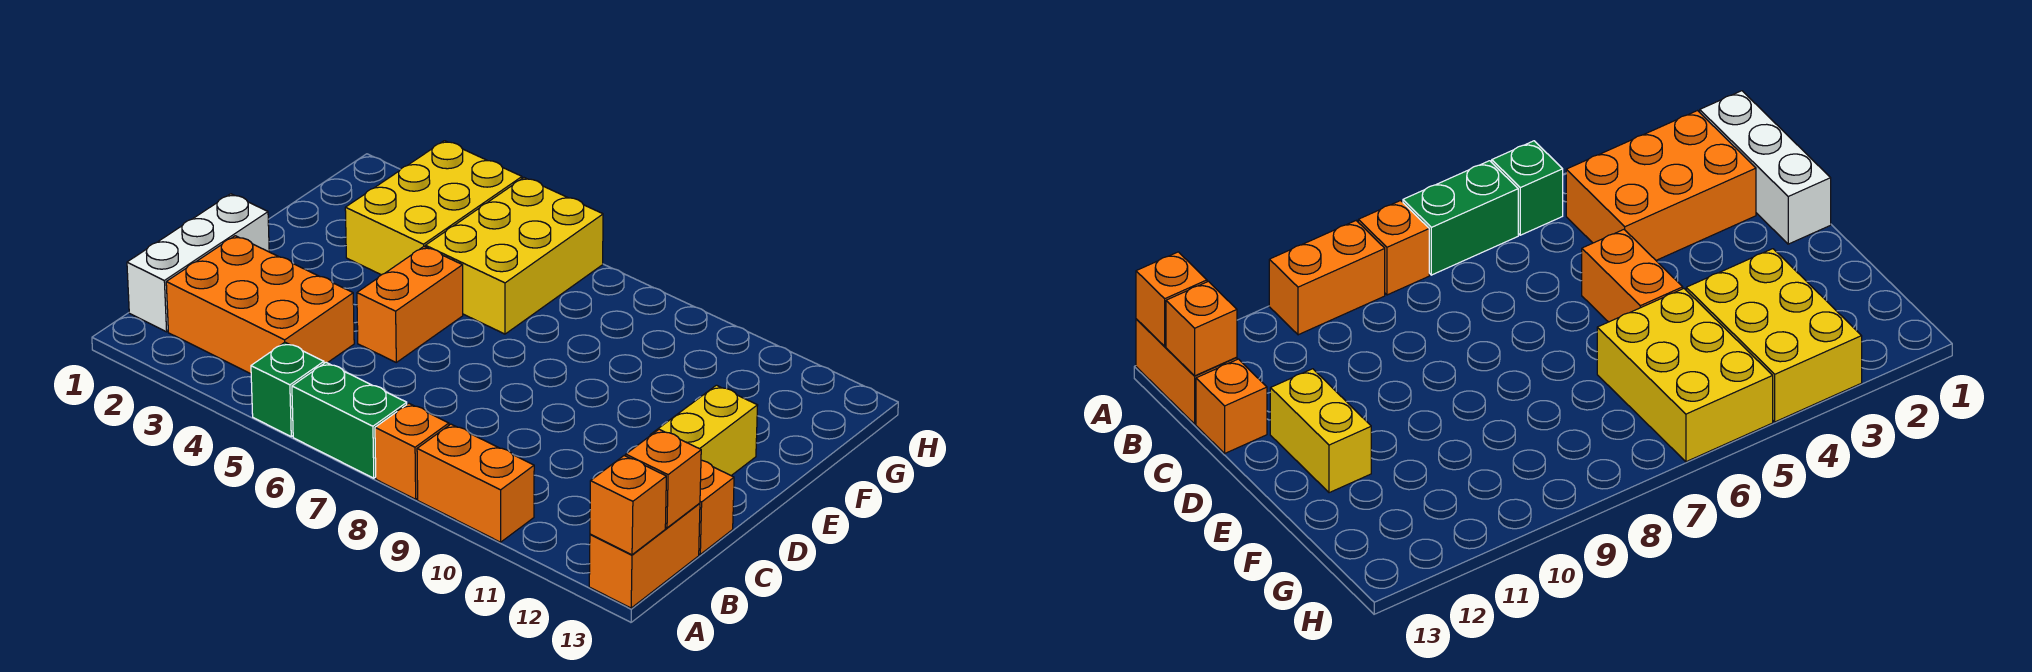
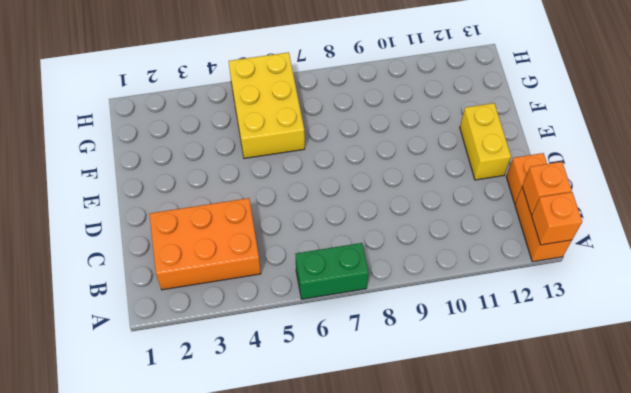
none -> green 1x1 brick [251,342,324,437]
none -> orange 1x1 brick [375,403,449,499]
none -> orange 1x2 brick [417,424,534,542]

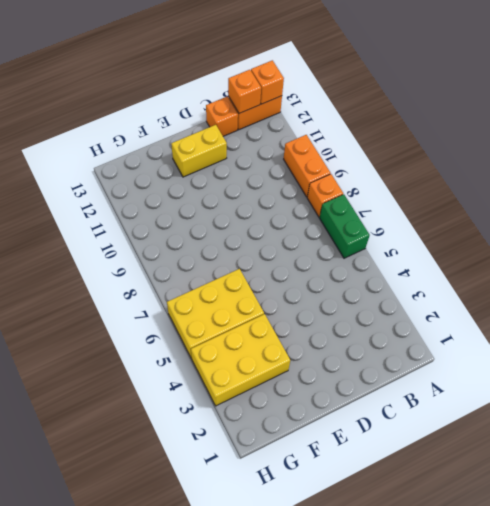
none -> green 1x1 brick [251,342,324,437]
none -> white 1x3 brick [127,194,269,332]
none -> orange 2x3 brick [166,236,354,374]

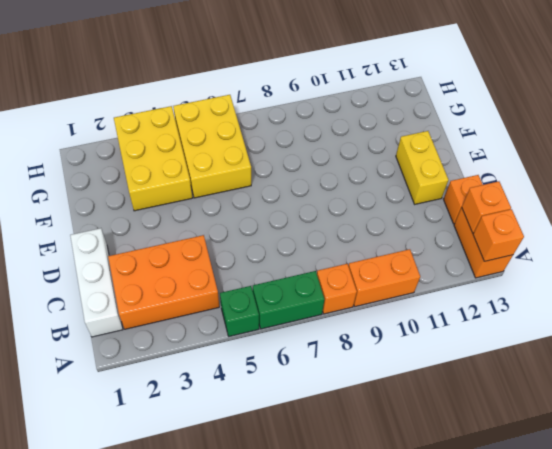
none -> orange 1x2 brick [357,247,463,362]

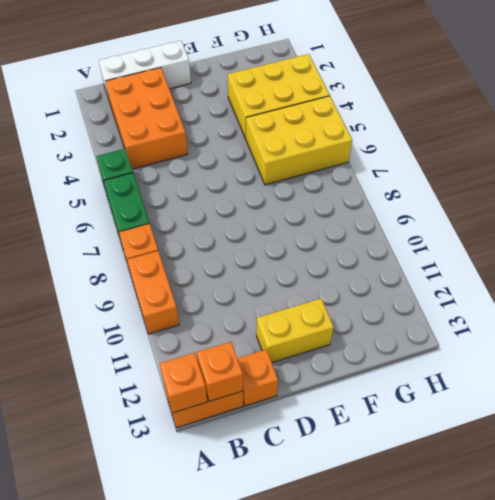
none -> orange 1x2 brick [357,247,463,362]

